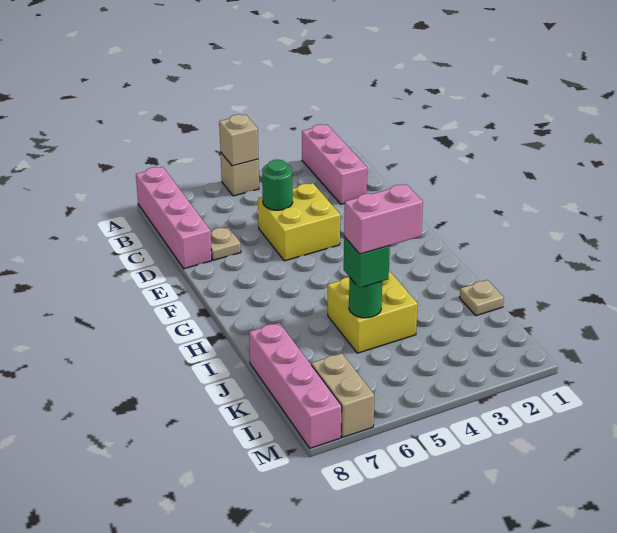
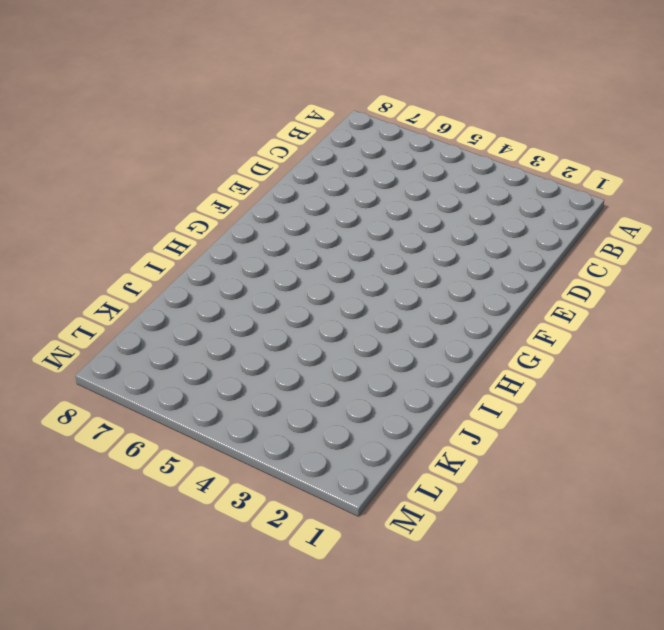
none -> pink 1x3 brick [302,124,367,204]
none -> tan 1x1 brick [221,153,259,196]
none -> pink 1x4 brick [136,167,212,269]

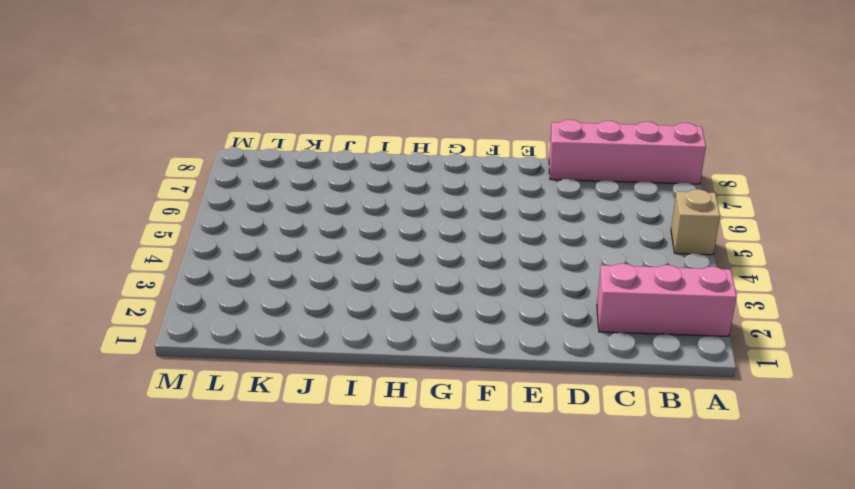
none -> yellow 2x2 brick [258,183,340,261]
none -> tan 1x1 plate [211,227,241,260]
none -> yellow 2x2 brick [328,271,418,353]

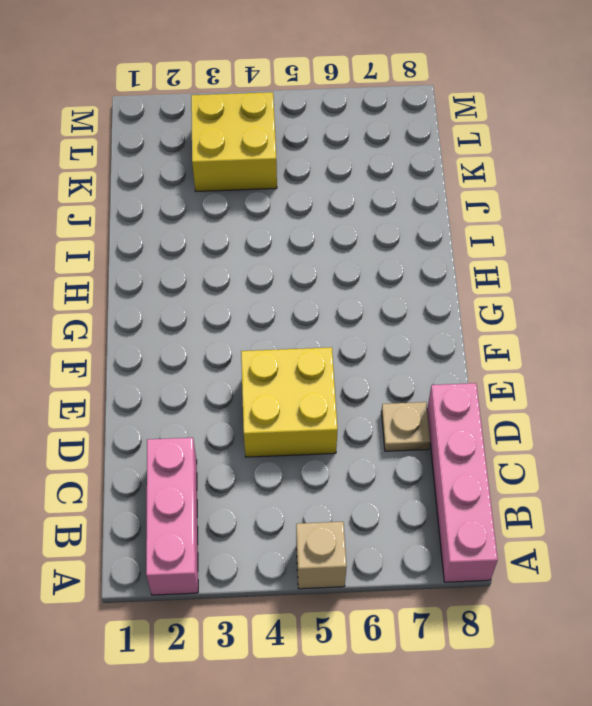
yellow 2x2 brick [191,92,277,191] -> yellow 2x2 brick moved to [328,271,418,353]
none -> tan 1x1 plate [460,280,504,316]
none -> pink 1x4 brick [249,323,342,448]
none -> tan 1x2 brick [311,353,374,437]

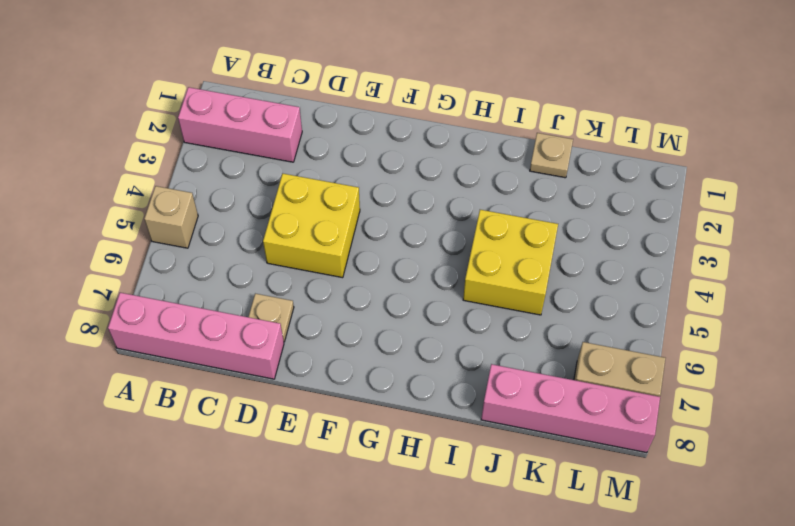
none -> tan 1x1 brick [219,114,258,166]
none -> green 1x1 round brick [262,160,293,210]
none -> green 1x1 round brick [349,277,382,318]

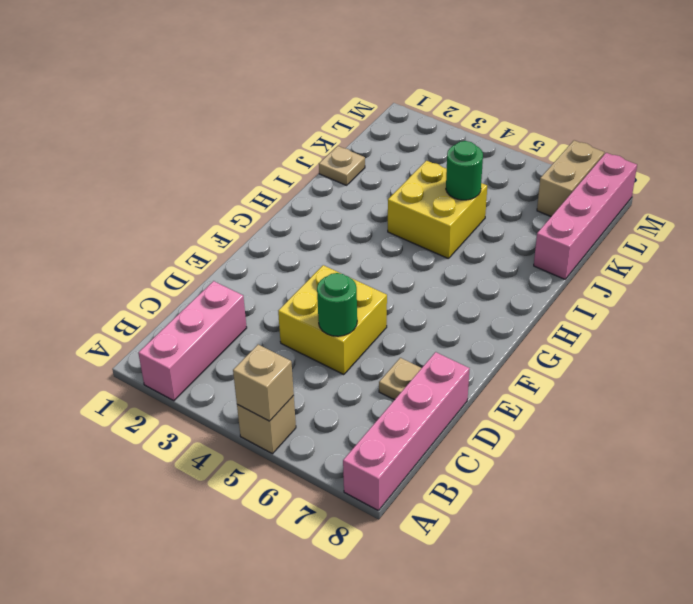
none -> green 1x1 brick [344,237,390,288]
none -> pink 1x2 brick [344,184,423,254]

